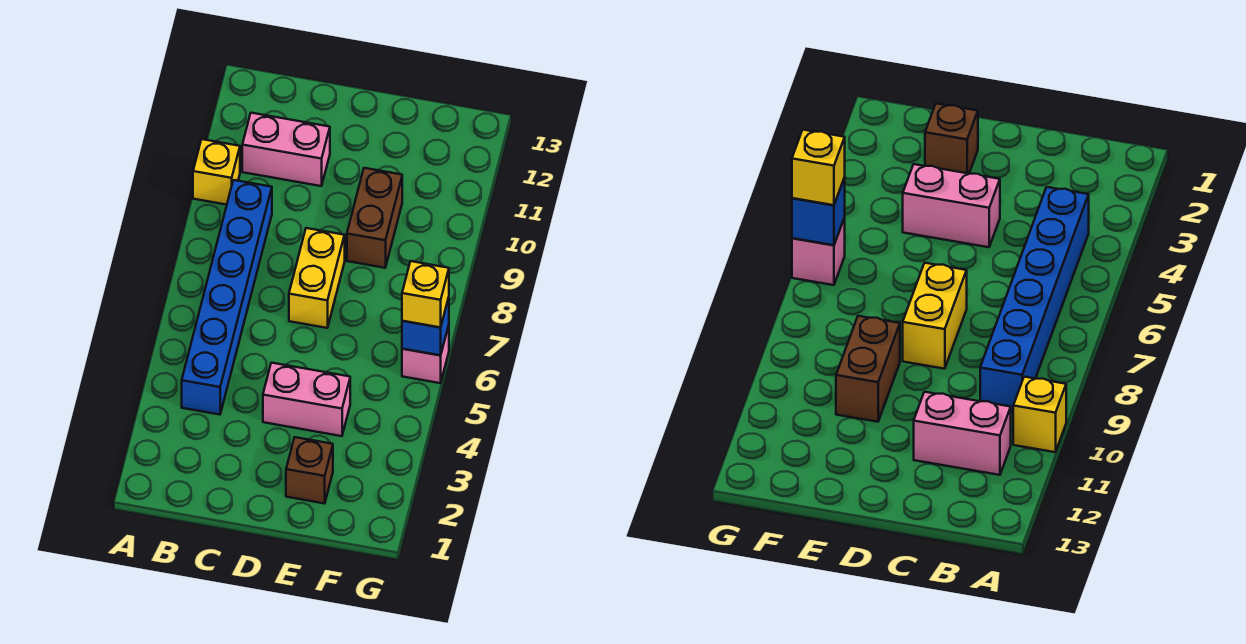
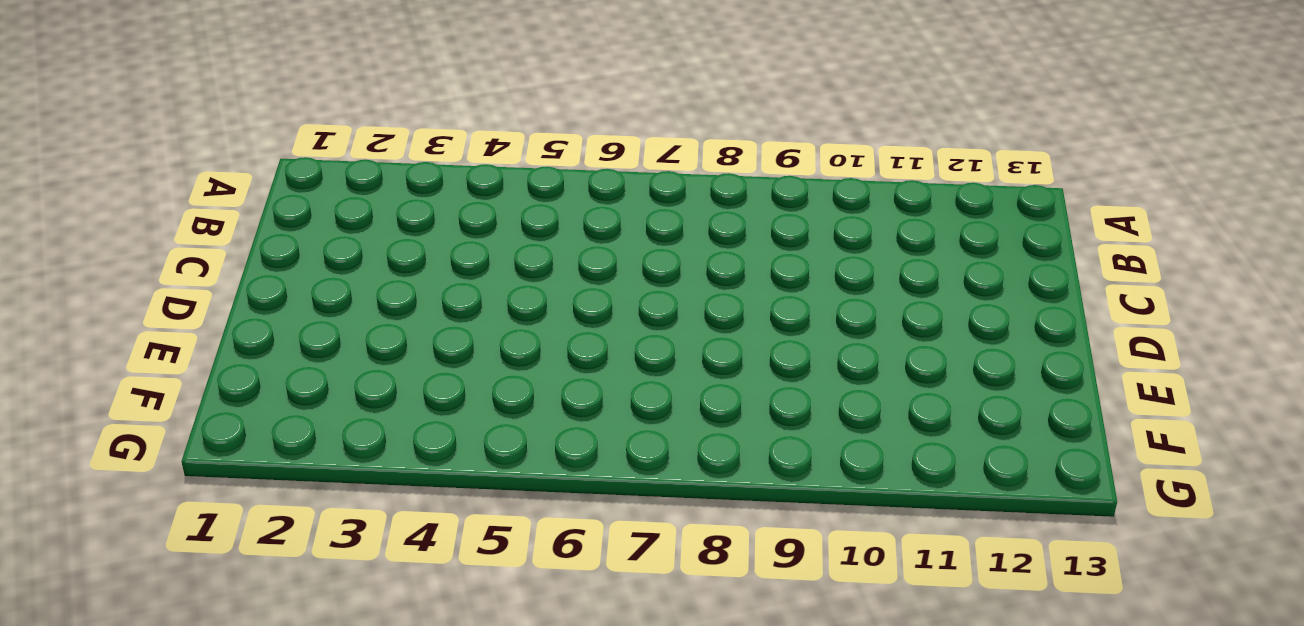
none -> yellow 1x1 brick [193,139,240,205]
none -> blue 1x6 brick [182,180,272,415]

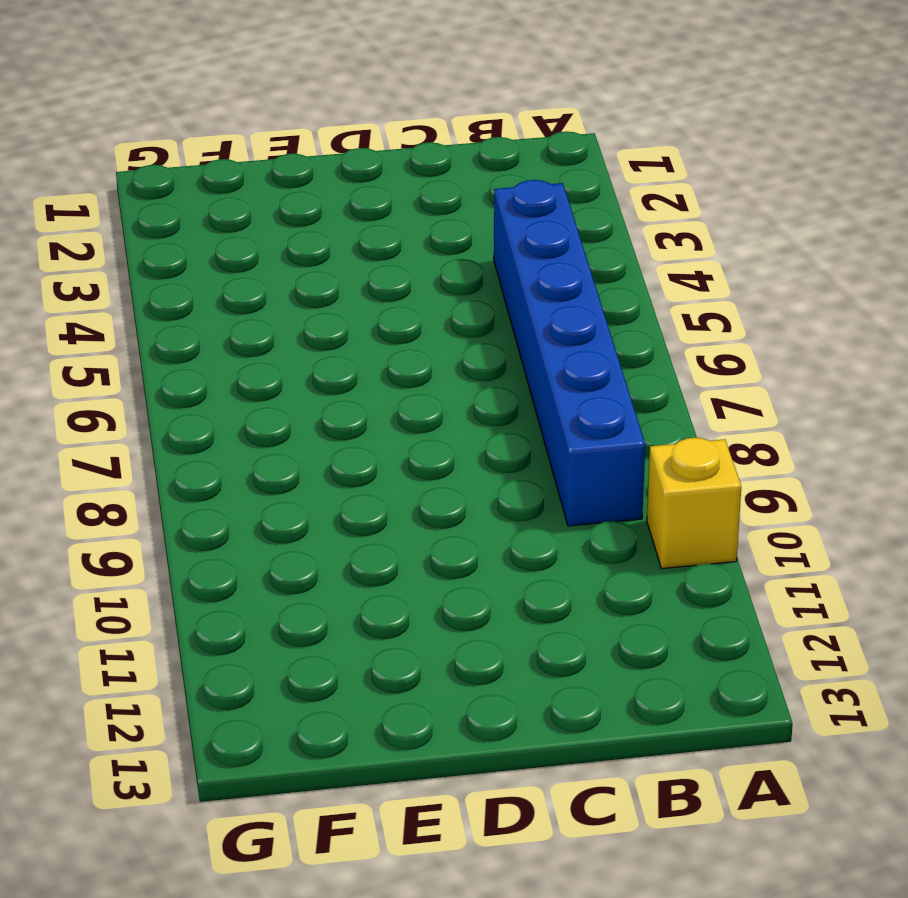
none -> pink 1x2 brick [242,113,330,186]
none -> pink 1x2 brick [263,363,350,436]

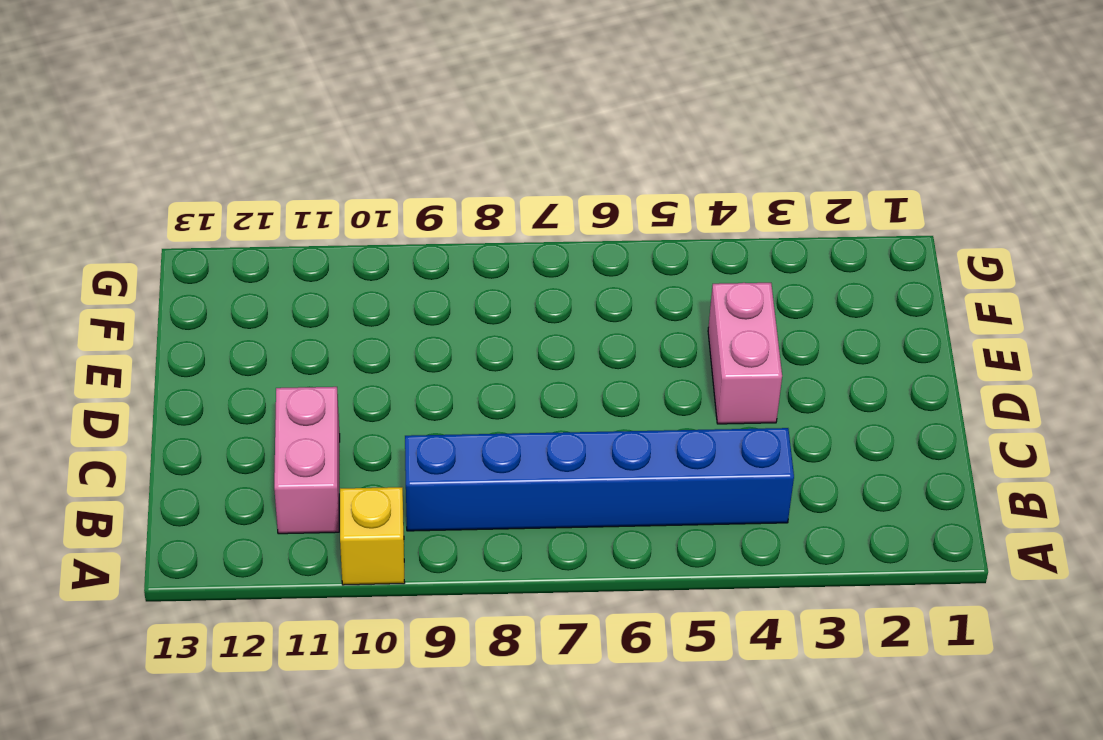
none -> yellow 1x2 brick [289,228,345,328]
none -> brown 1x1 brick [286,437,333,503]

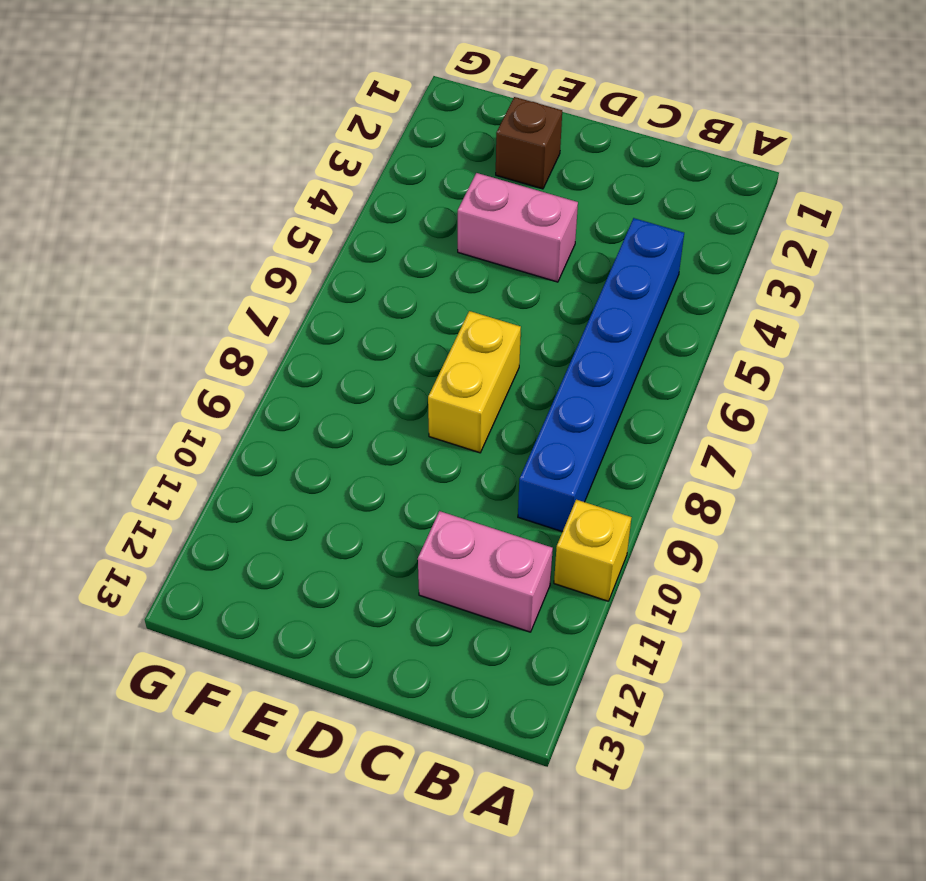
none -> brown 1x2 brick [347,168,402,268]
none -> pink 1x1 brick [402,325,449,383]

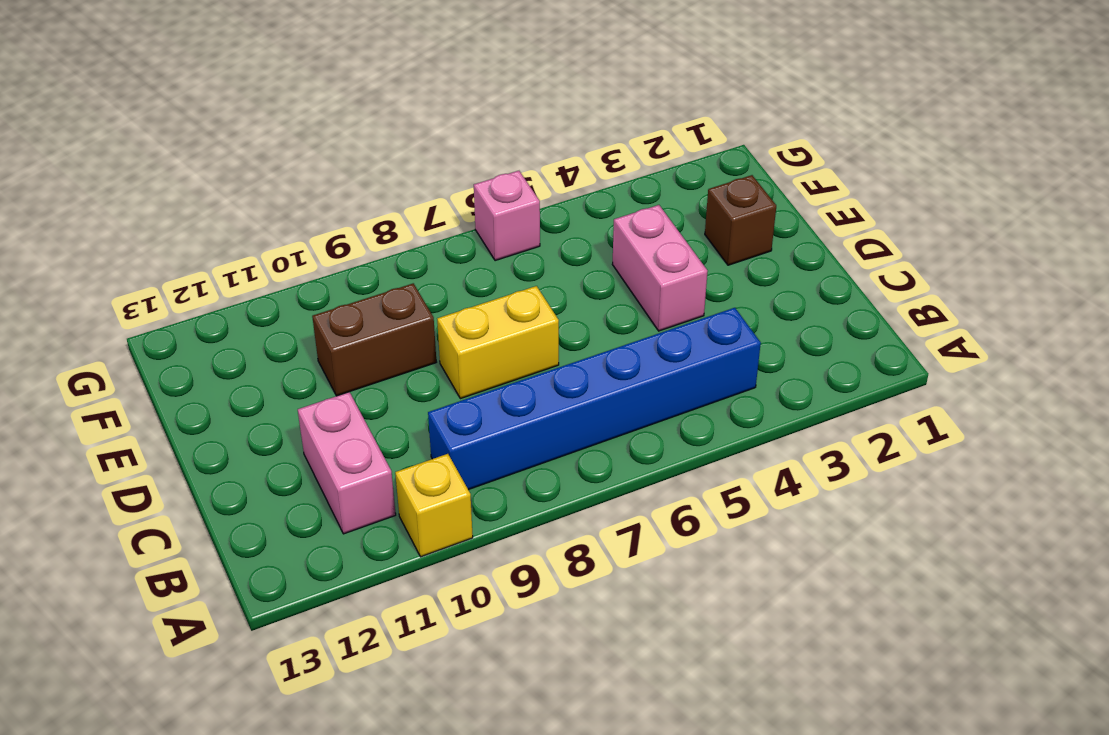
none -> blue 1x1 brick [402,297,449,355]
none -> yellow 1x1 brick [402,261,449,328]

